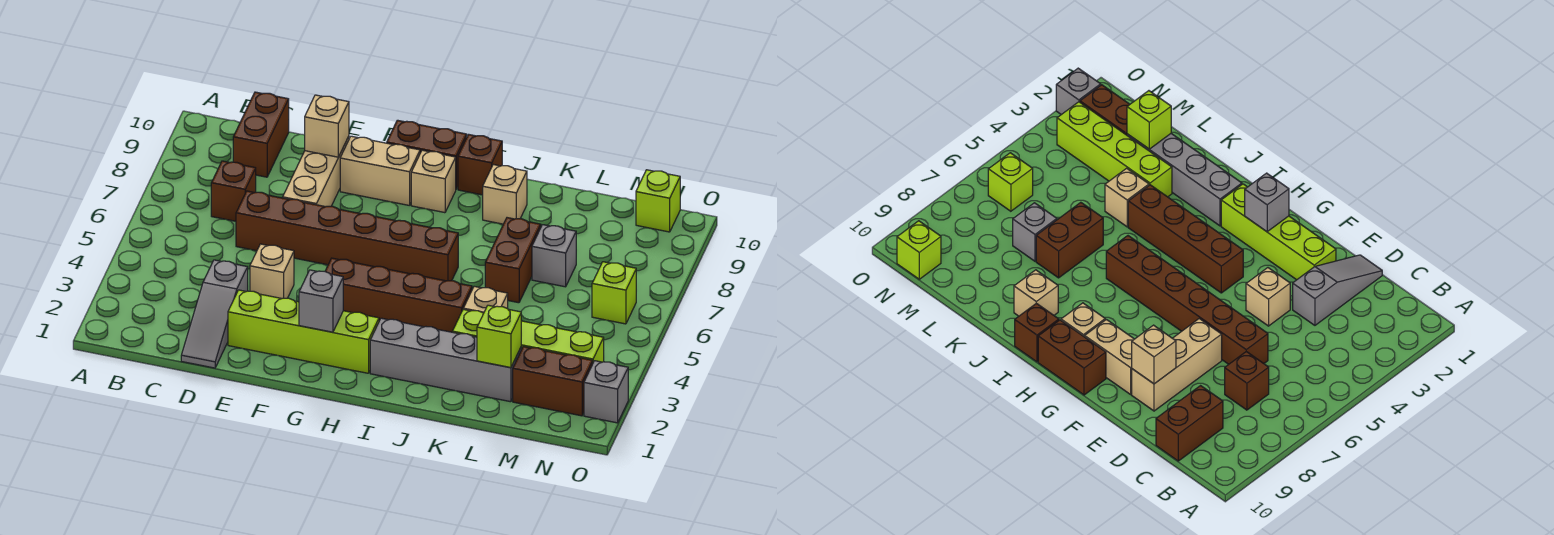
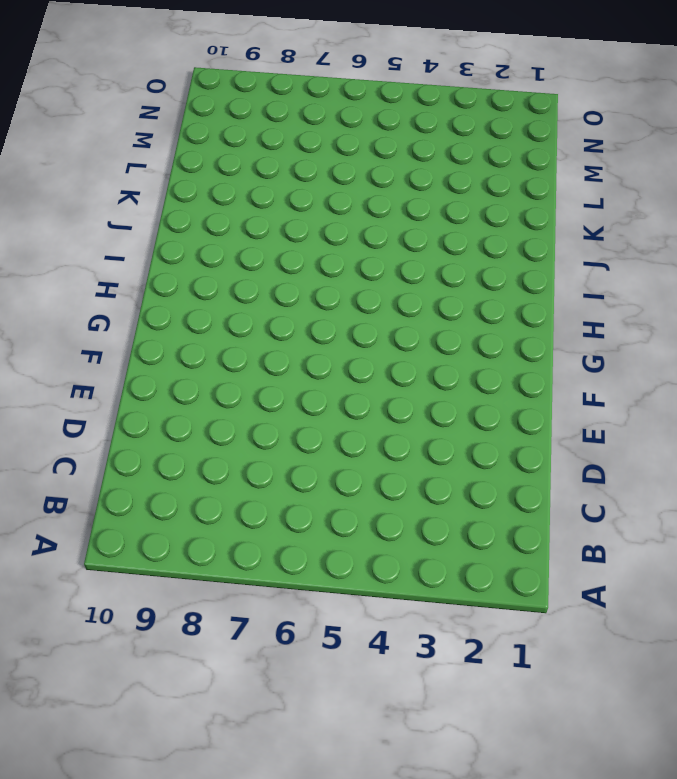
none -> brown 1x1 brick [211,161,256,221]
none -> brown 1x2 brick [233,92,289,177]
none -> grey 1x3 slope [181,260,248,368]

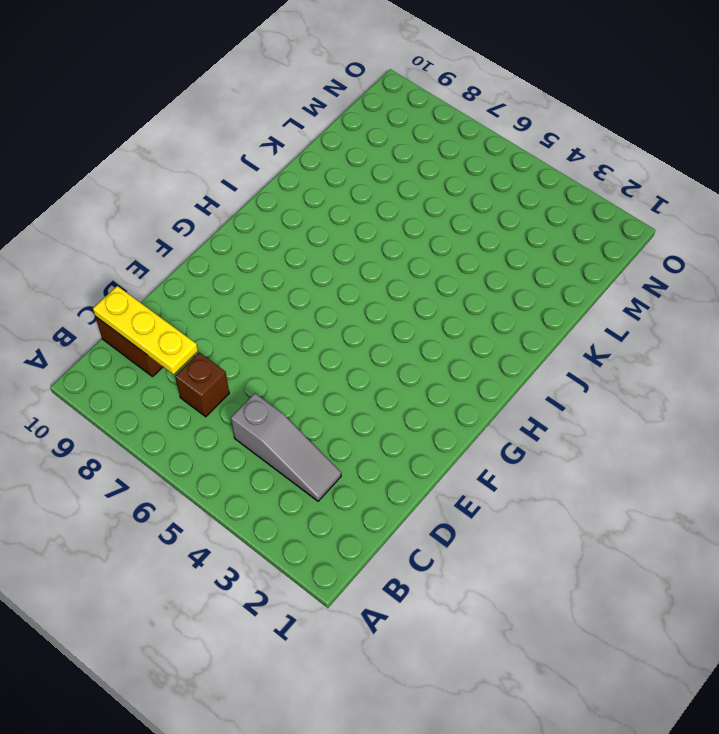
grey 1x3 slope [231,393,341,501] -> grey 1x3 slope moved to [181,260,248,368]
yellow 1x3 plate [93,286,198,374] -> none
none -> brown 1x6 brick [236,191,458,281]
none -> lime 1x4 brick [228,290,379,373]
none -> tan 1x1 brick [250,244,294,299]

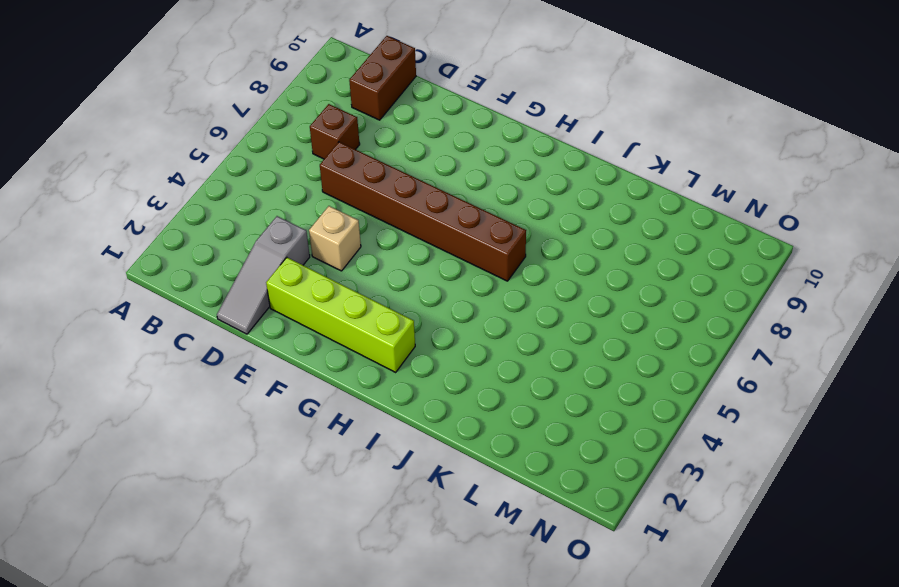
none -> tan 1x3 brick [283,136,349,207]
none -> tan 1x2 brick [340,136,420,206]
none -> brown 1x4 brick [325,258,472,332]

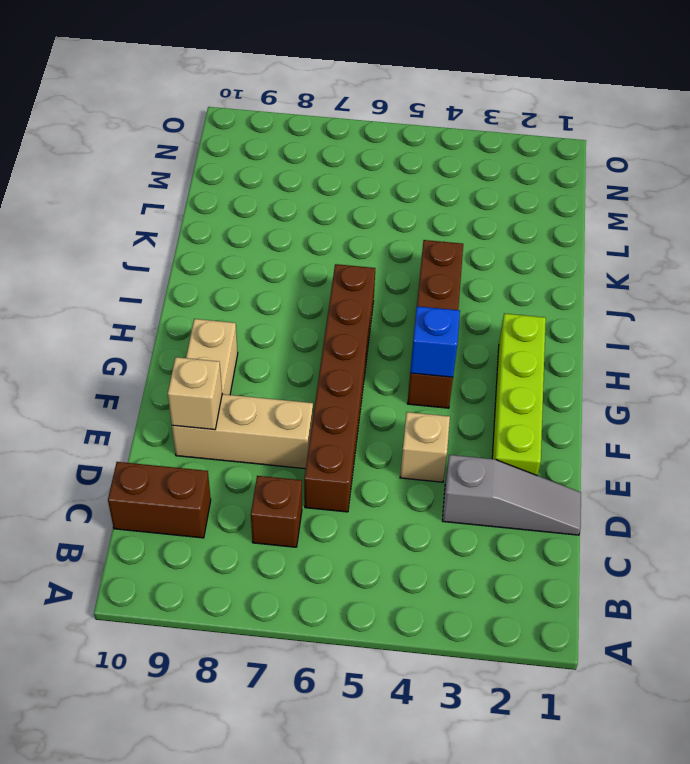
blue 1x1 brick [410,306,460,377] -> none
none -> brown 1x2 brick [387,120,467,189]
none -> tan 1x1 brick [411,150,456,213]
none -> grey 1x4 brick [370,318,521,402]

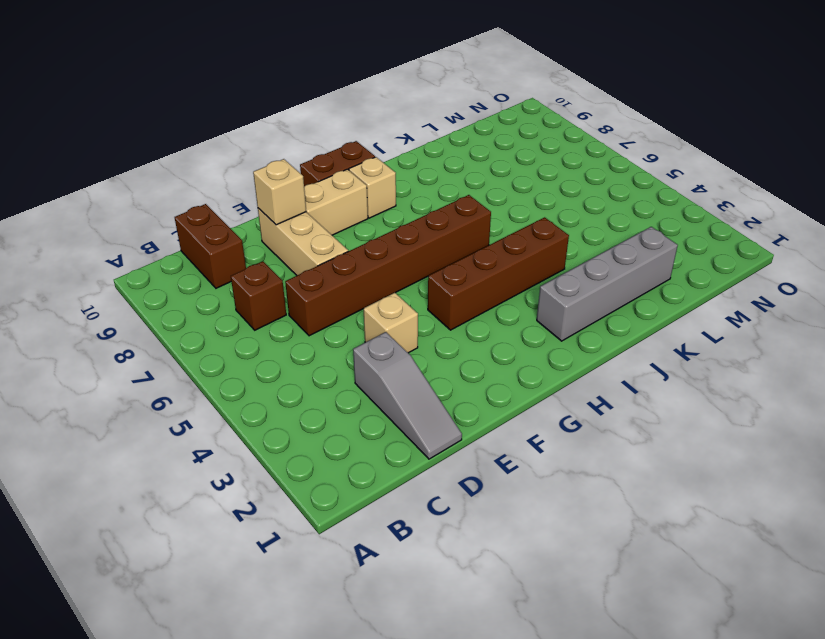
none -> lime 1x4 brick [228,290,379,373]
none -> brown 1x1 brick [458,134,502,195]
none -> tan 1x1 brick [483,165,527,224]

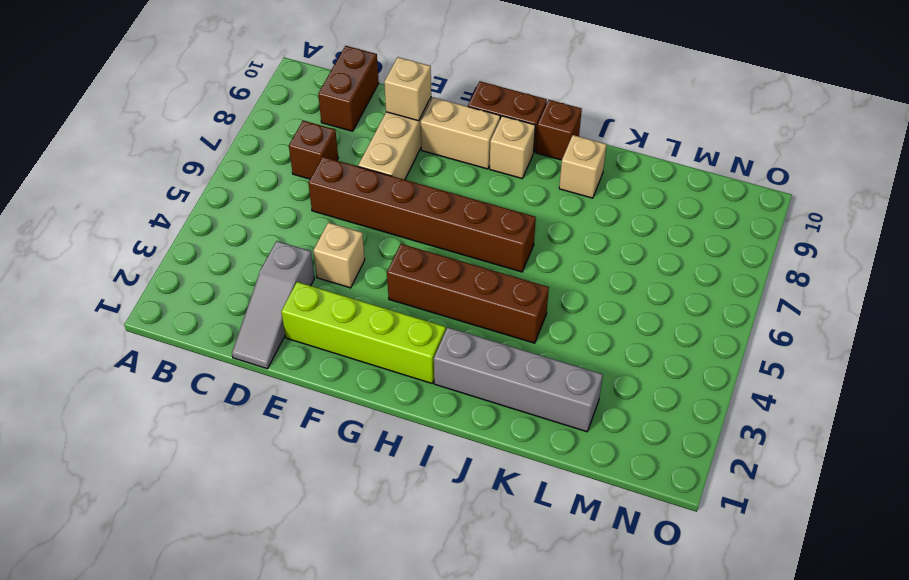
none -> lime 1x4 brick [452,309,604,362]
none -> tan 1x1 brick [463,286,508,313]
none -> brown 1x2 brick [485,218,541,303]

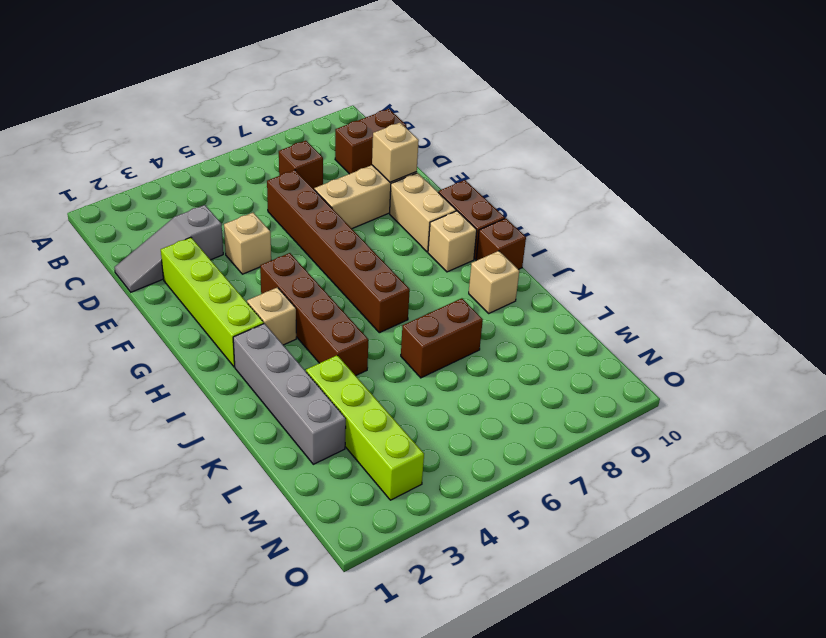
tan 1x1 brick [247,287,296,345] -> tan 1x1 brick moved to [463,286,508,313]
none -> grey 1x1 brick [532,225,576,287]
none -> brown 1x2 brick [513,347,593,416]
none -> lime 1x1 brick [592,262,636,324]

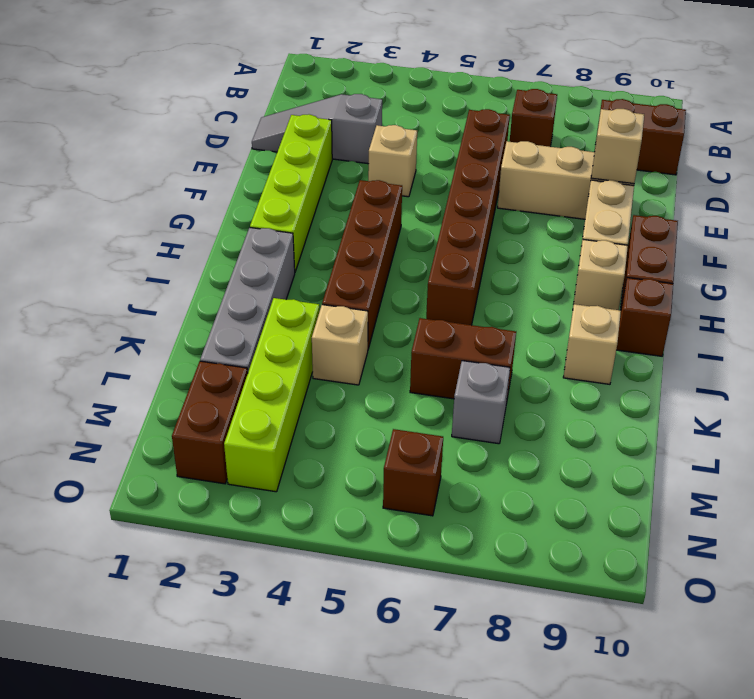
brown 1x1 brick [383,429,443,516] -> lime 1x1 brick [592,262,636,324]
none -> lime 1x1 brick [636,170,680,232]
none -> grey 1x1 brick [584,361,628,423]
none -> grey 1x1 brick [299,270,343,332]

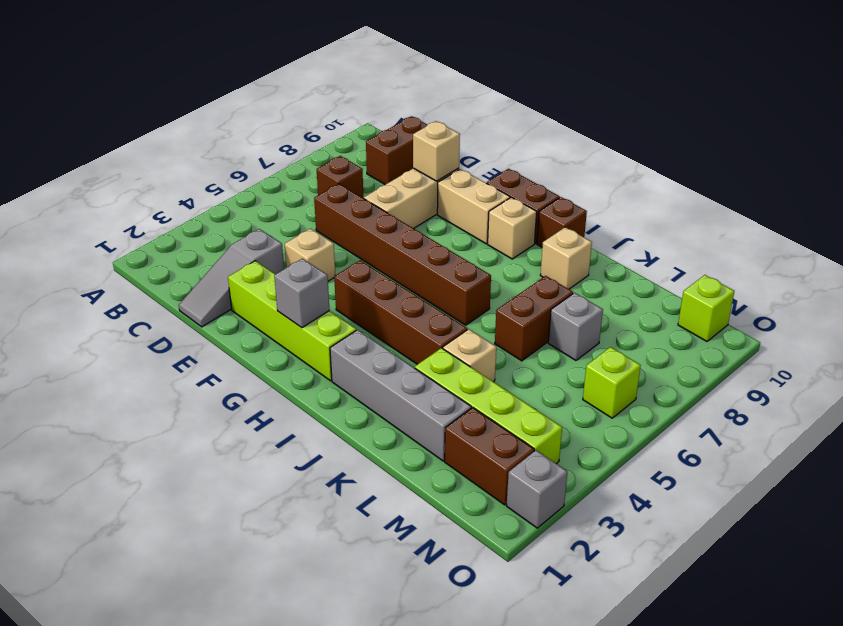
none -> lime 1x1 brick [477,305,521,368]

